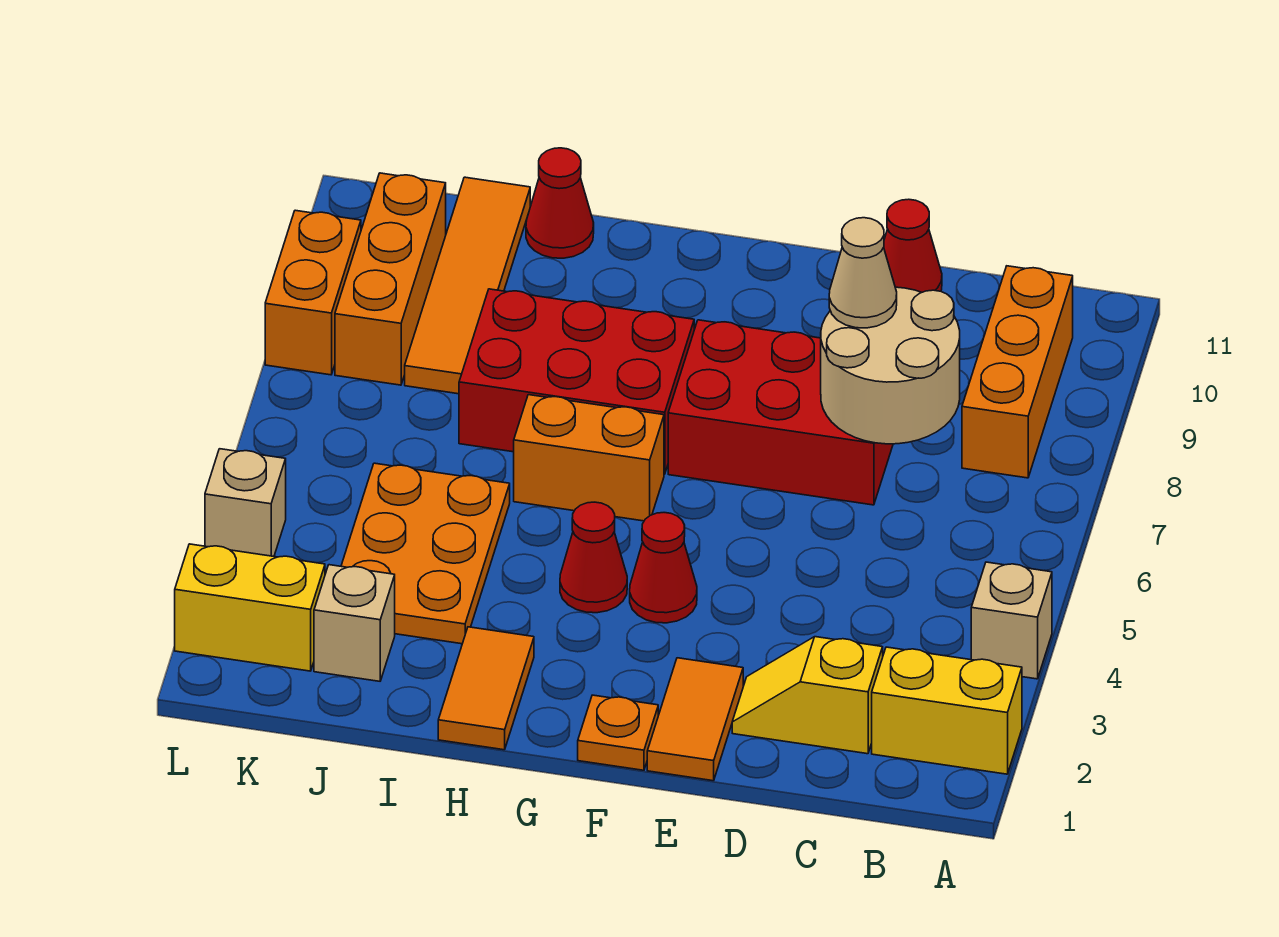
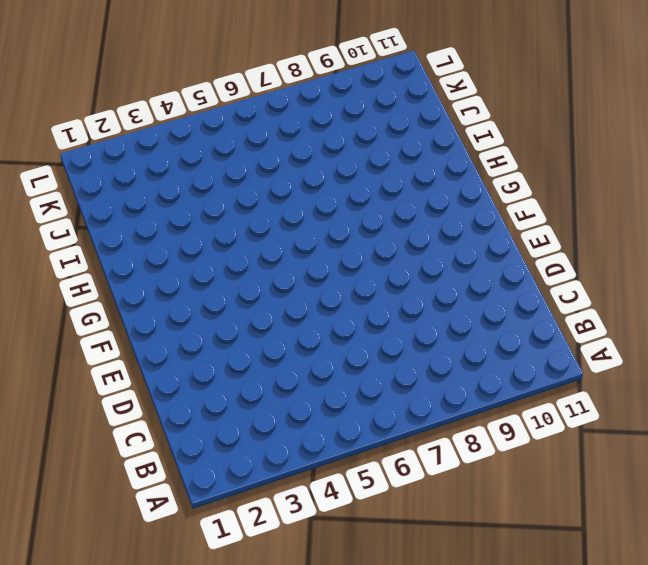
none -> yellow 1x2 brick [872,647,1022,774]
none -> tan 1x1 brick [971,562,1052,679]
none -> orange 1x3 brick [962,266,1073,478]

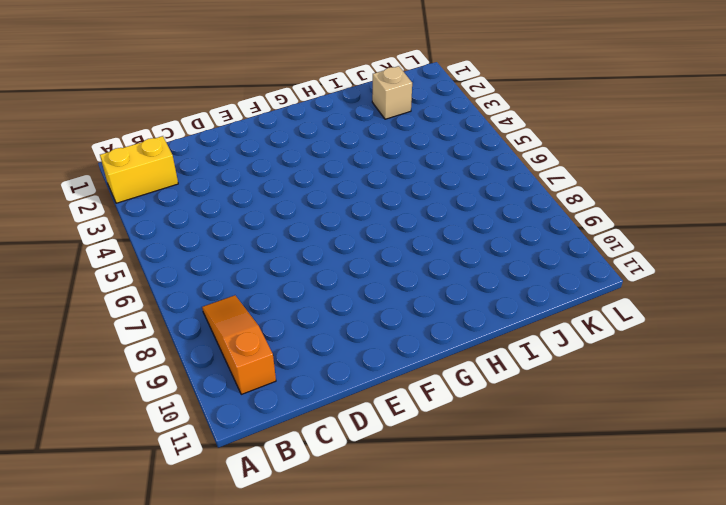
orange 1x3 slope [202,295,276,394] -> orange 1x3 brick [962,266,1073,478]
none -> tan 1x1 brick [971,562,1052,679]
none -> yellow 1x2 slope [732,637,883,754]
none -> red 2x3 brick [668,320,893,505]

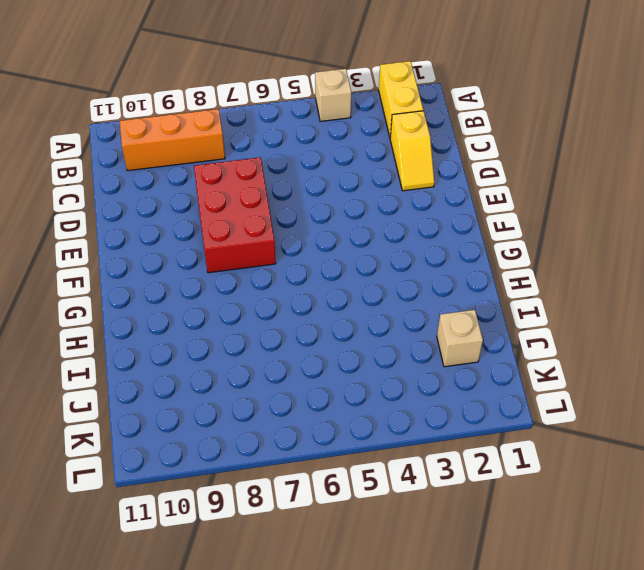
none -> red 1x1 cone [884,199,942,292]
none -> orange 1x2 tile [647,658,743,781]
none -> orange 1x1 plate [578,695,658,770]

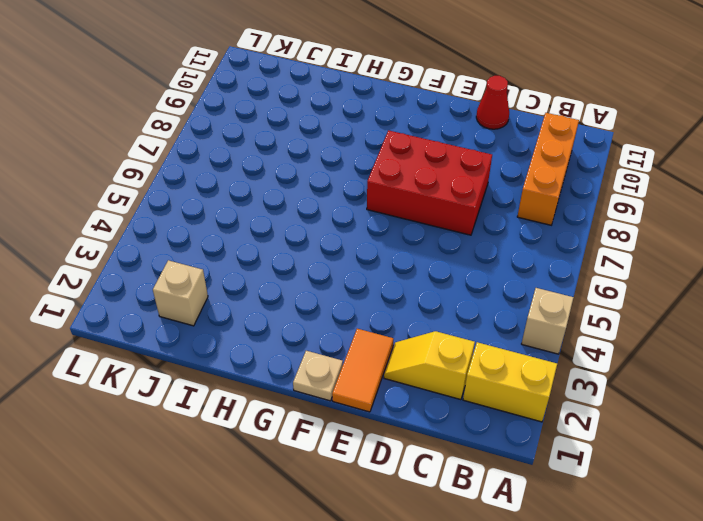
tan 1x1 plate [293,351,343,401] -> orange 1x1 plate [578,695,658,770]
none -> red 1x1 cone [630,513,697,623]
none -> red 1x1 cone [560,502,627,613]
none -> orange 1x2 brick [514,395,664,521]

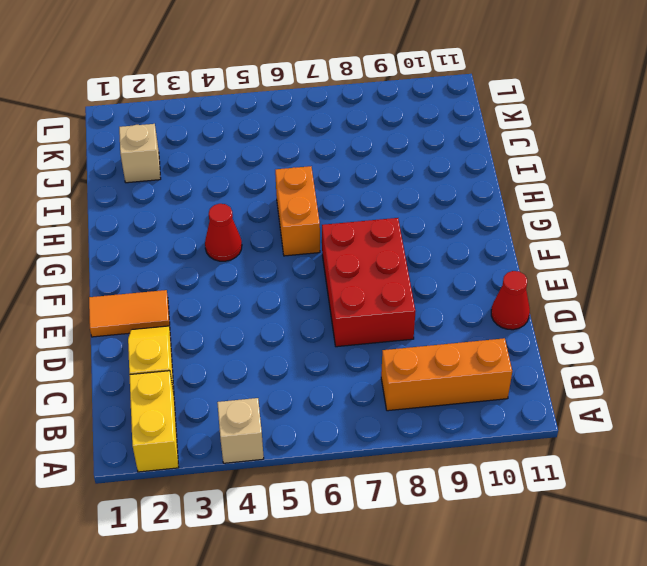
none -> orange 1x1 plate [578,695,658,770]
none -> red 1x1 cone [630,513,697,623]
none -> red 2x3 brick [459,289,694,474]

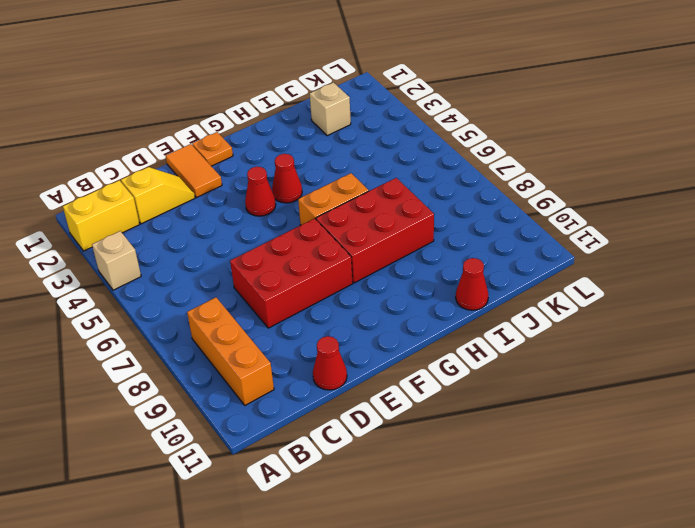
none -> orange 1x2 tile [438,627,534,750]
none -> orange 2x3 plate [341,463,510,644]
none -> orange 1x4 tile [405,177,530,394]

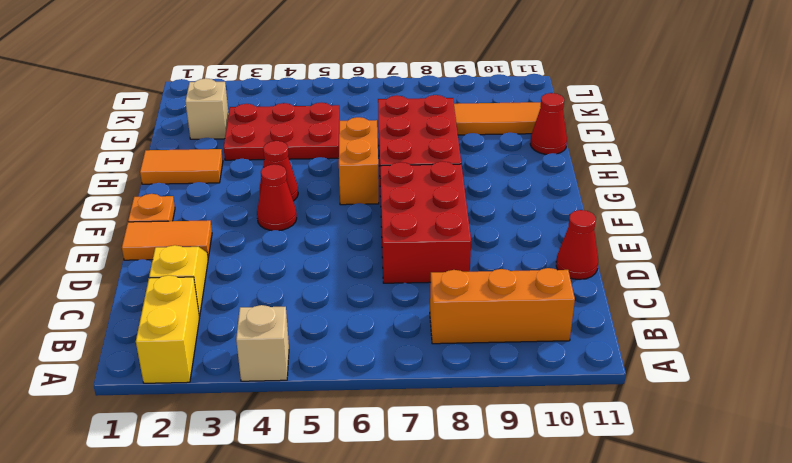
red 2x3 plate [224,103,339,160] -> orange 2x3 plate [341,463,510,644]
none -> yellow 1x2 brick [175,544,325,671]
none -> orange 1x3 brick [335,173,446,385]
none -> tan 1x1 brick [205,449,286,556]

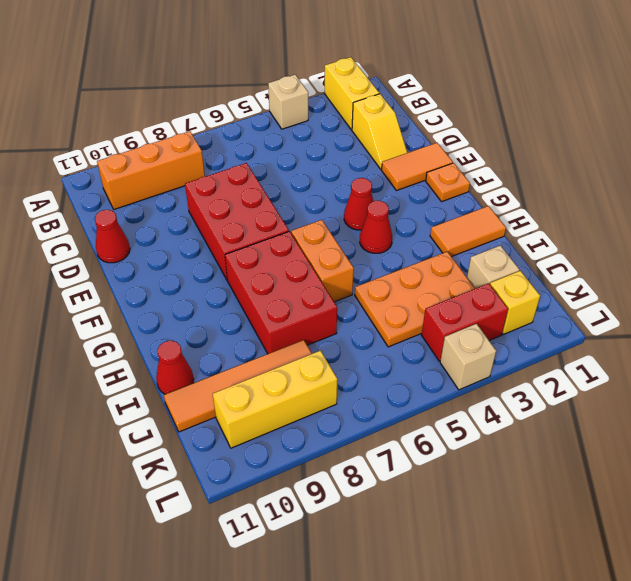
yellow 1x1 brick [490,271,540,334] -> yellow 1x2 brick [175,544,325,671]
red 1x2 brick [422,283,508,361] -> none
yellow 1x3 brick [213,351,337,448] -> orange 1x3 brick [335,173,446,385]
none -> orange 1x2 brick [265,210,361,375]
none -> tan 2x2 round brick [821,287,960,444]
none -> tan 1x1 cone [829,218,897,328]

